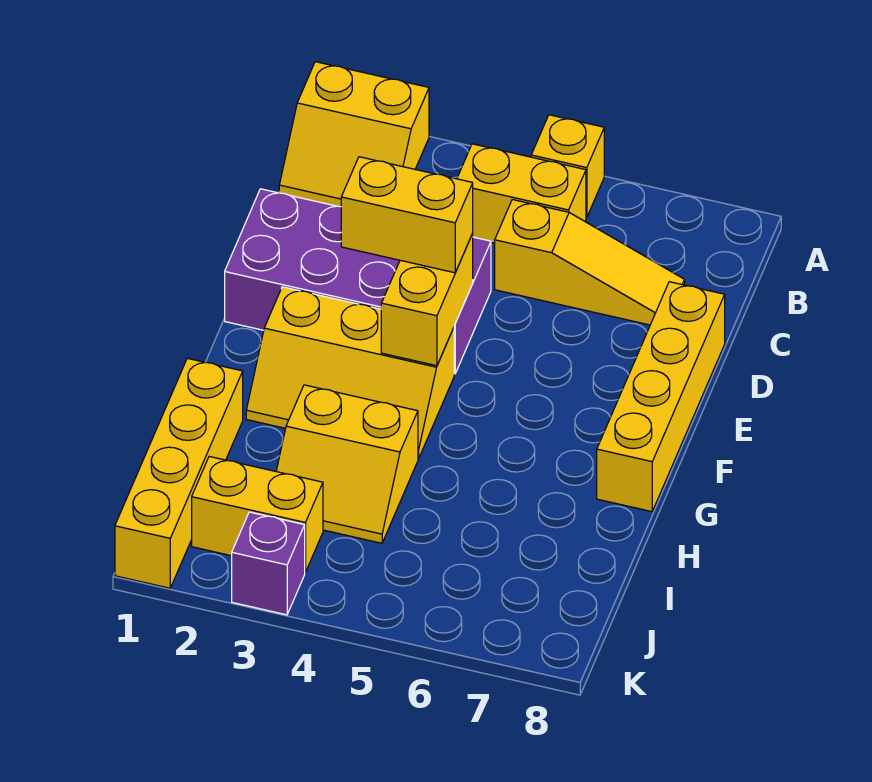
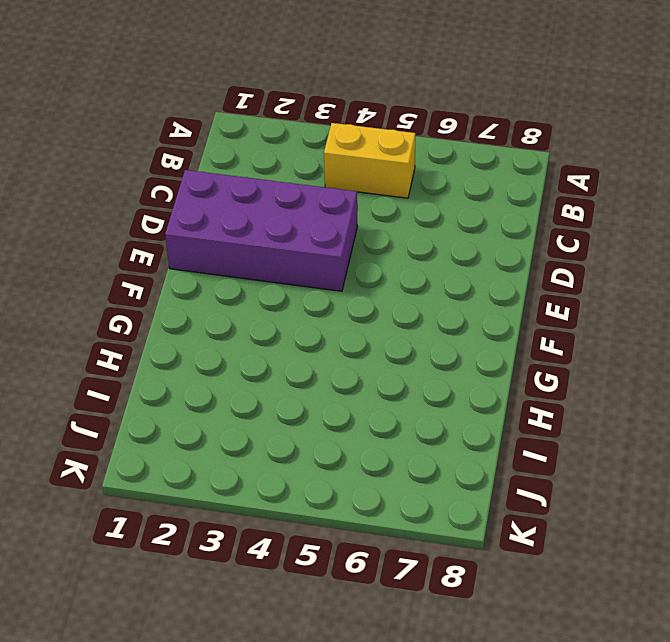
none -> yellow 2x2 slope [279,62,429,207]
none -> yellow 1x1 brick [531,115,604,218]
none -> yellow 1x3 slope [495,200,685,325]

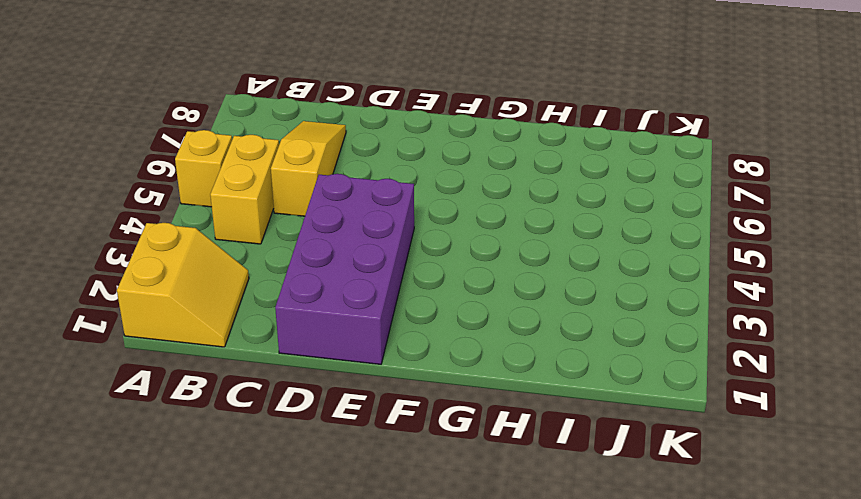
none -> yellow 1x4 brick [597,282,725,512]
none -> yellow 2x3 slope [246,287,454,459]
none -> yellow 1x4 brick [115,358,243,588]

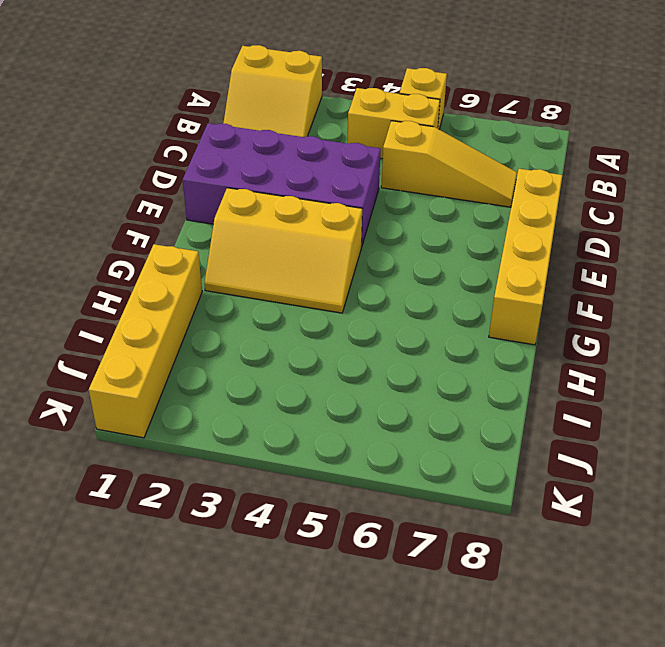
none -> yellow 2x2 slope [276,385,418,543]
none -> yellow 1x2 brick [192,456,323,572]
none -> purple 1x1 brick [232,512,305,615]

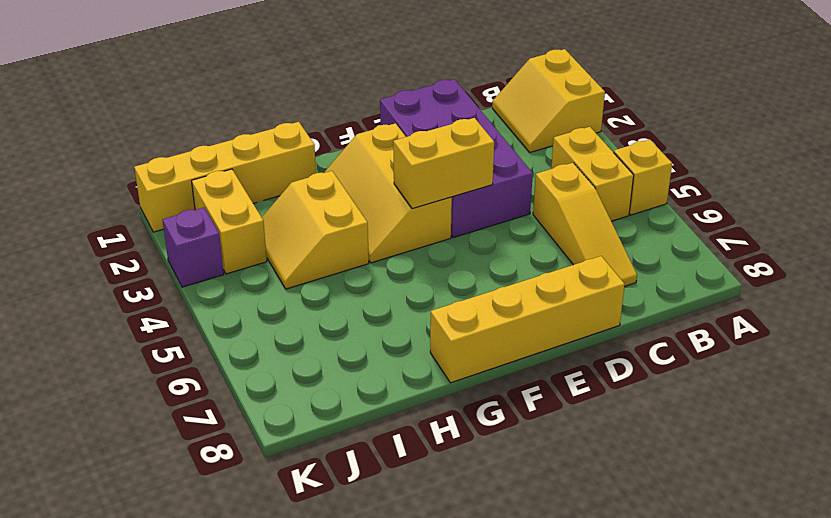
none -> yellow 1x2 brick [341,157,473,273]

